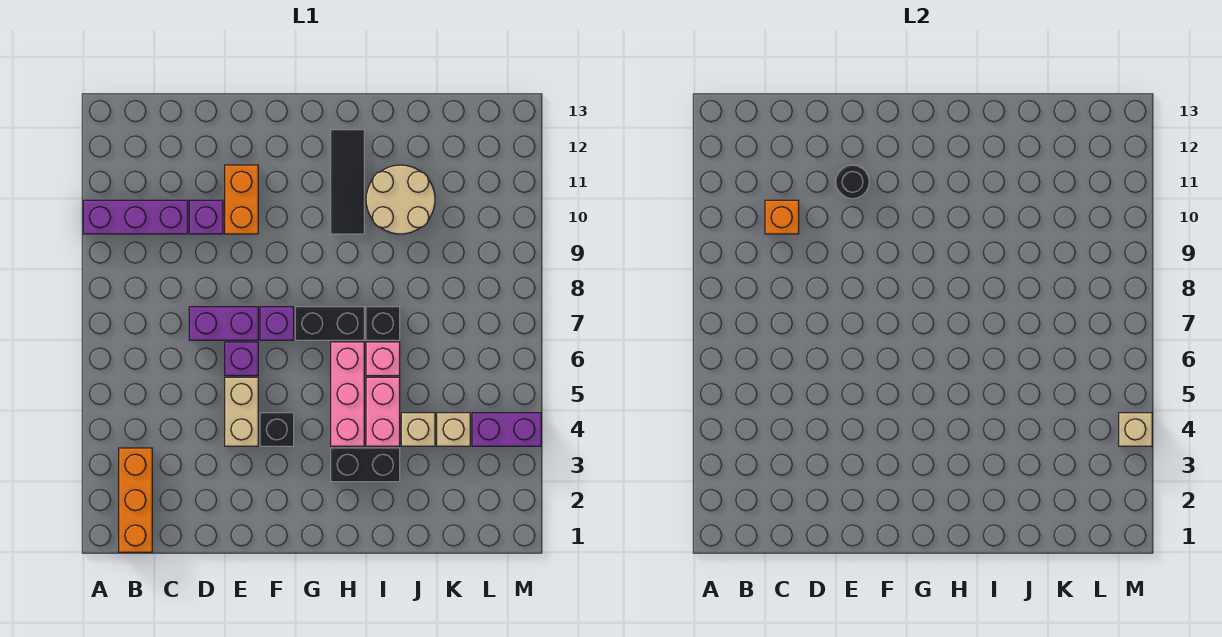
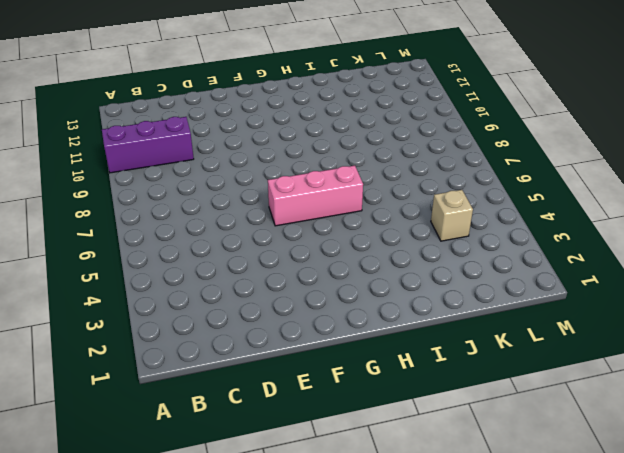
pink 1x3 brick [268,166,363,226] -> pink 1x3 brick turned to [331,342,364,446]
none -> orange 1x3 brick [119,448,152,552]
none -> purple 1x2 brick [189,307,258,340]
none -> purple 1x1 brick [189,200,223,234]

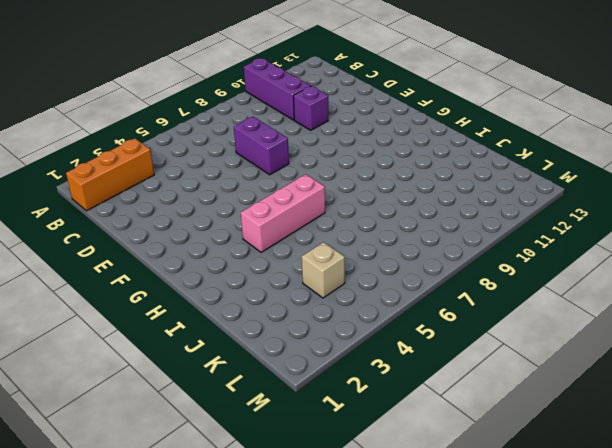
none -> tan 1x2 brick [225,377,258,446]
none -> purple 1x1 brick [225,342,258,376]
none -> orange 1x2 brick [225,165,258,234]

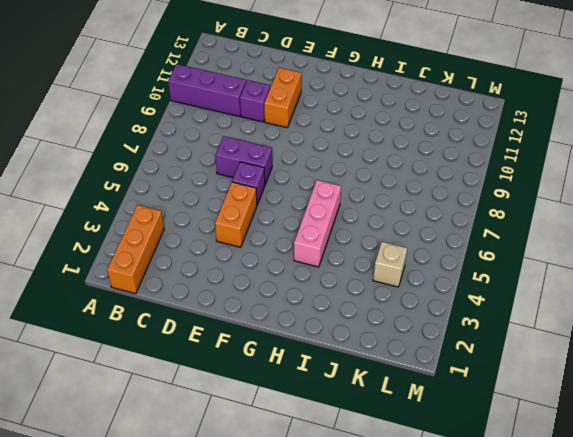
orange 1x2 brick [215,182,257,247] -> tan 1x2 brick [225,377,258,446]
none -> black 1x1 brick [260,413,294,446]
none -> purple 1x1 brick [260,307,294,340]
none -> black 1x2 brick [295,307,364,340]

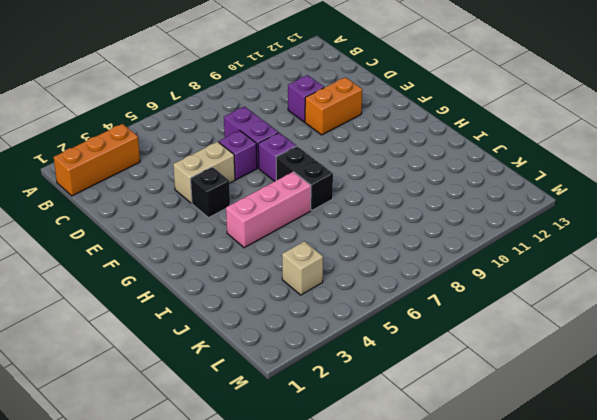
none -> purple 1x3 brick [83,200,188,234]
none -> black 1x2 brick [331,448,400,482]
none -> black 1x3 tile [331,130,364,234]

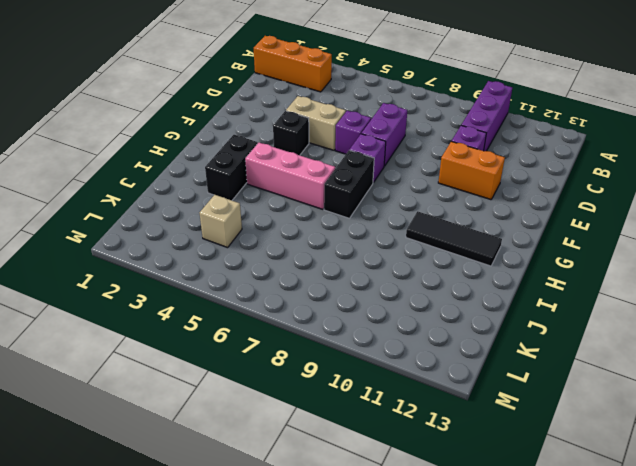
none -> pink 1x2 brick [366,377,400,446]
none -> pink 1x1 brick [366,342,400,376]
none -> black 1x1 brick [366,307,400,340]

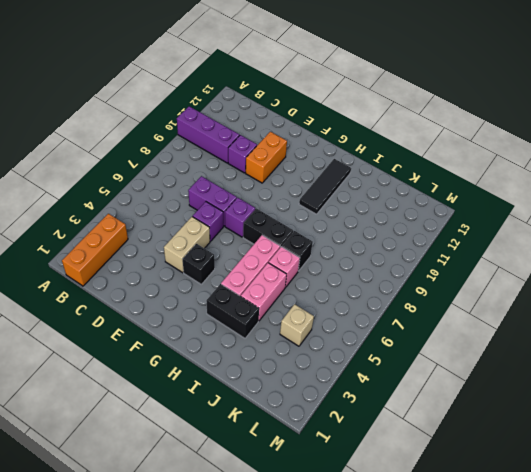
none -> tan 2x2 round brick [366,165,435,234]
none -> tan 1x1 brick [401,413,435,446]
none -> purple 1x2 brick [472,413,541,446]

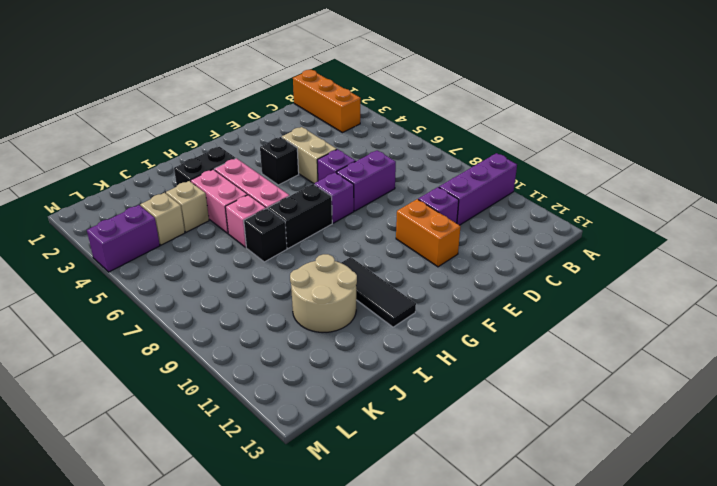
none -> orange 1x1 brick [765,200,799,234]
none -> black 1x1 round brick [836,165,869,199]
none -> tan 1x1 brick [1119,413,1152,446]

